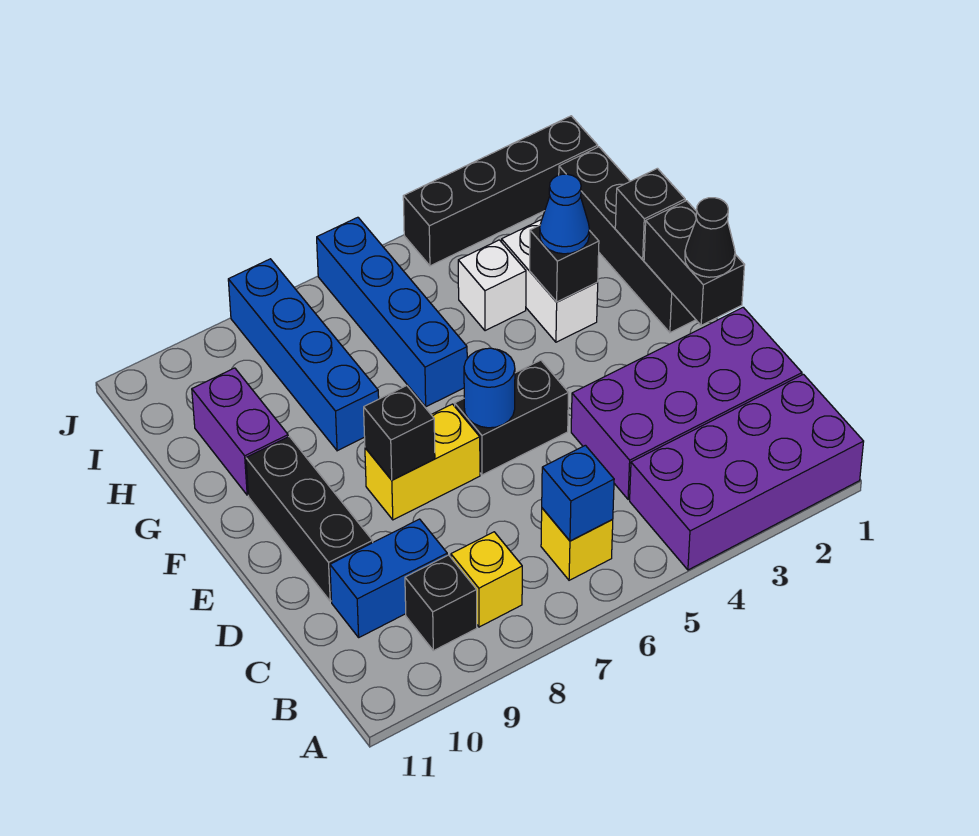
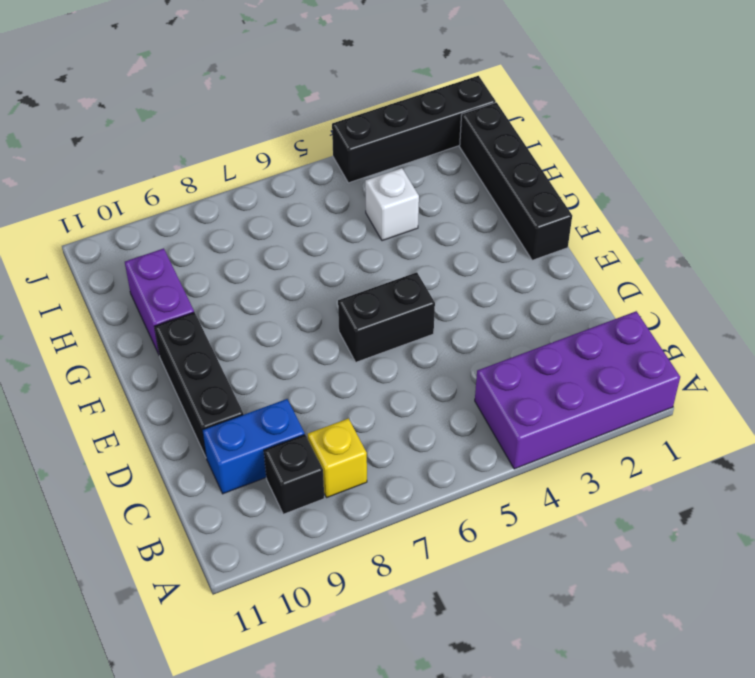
none -> yellow 1x1 brick [541,508,613,580]
none -> purple 2x4 brick [571,307,802,500]
none -> yellow 1x2 brick [365,404,480,520]

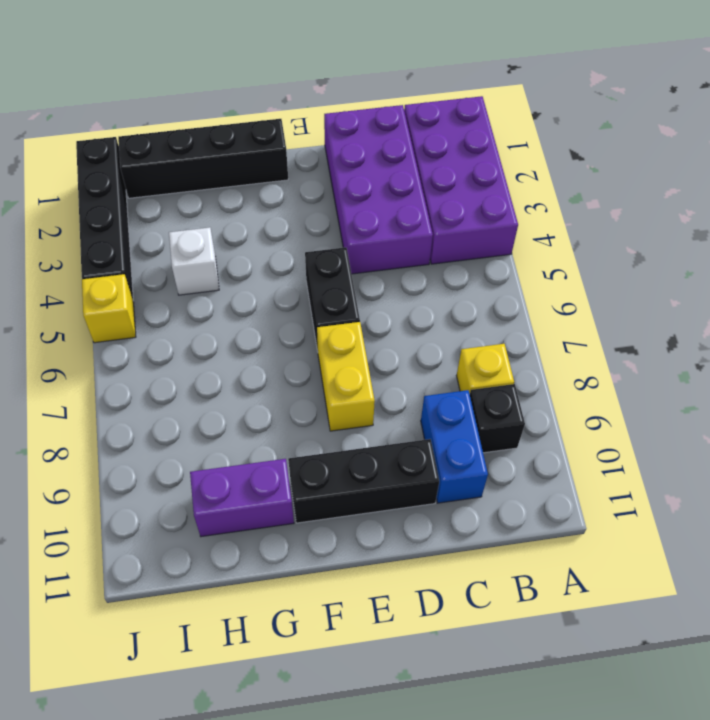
yellow 1x1 brick [82,274,136,343] -> yellow 1x1 brick moved to [541,508,613,580]
none -> white 1x2 brick [502,220,598,342]
none -> blue 1x4 brick [317,217,467,407]
none -> blue 1x4 brick [228,259,379,451]

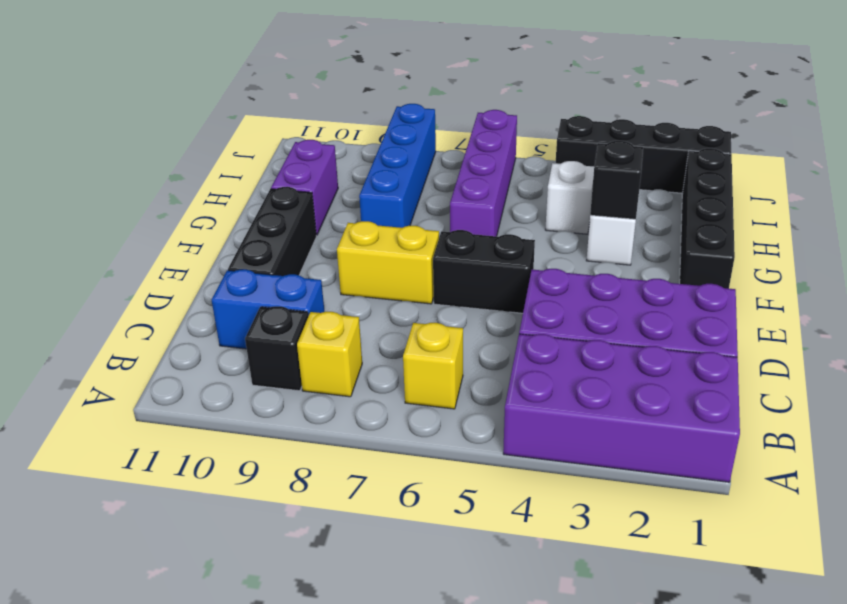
purple 1x4 brick [450,110,517,236] -> blue 1x4 brick [317,217,467,407]
none -> blue 1x1 brick [542,445,614,541]
none -> black 1x2 brick [644,201,744,325]
none -> blue 1x1 round brick [464,348,515,428]

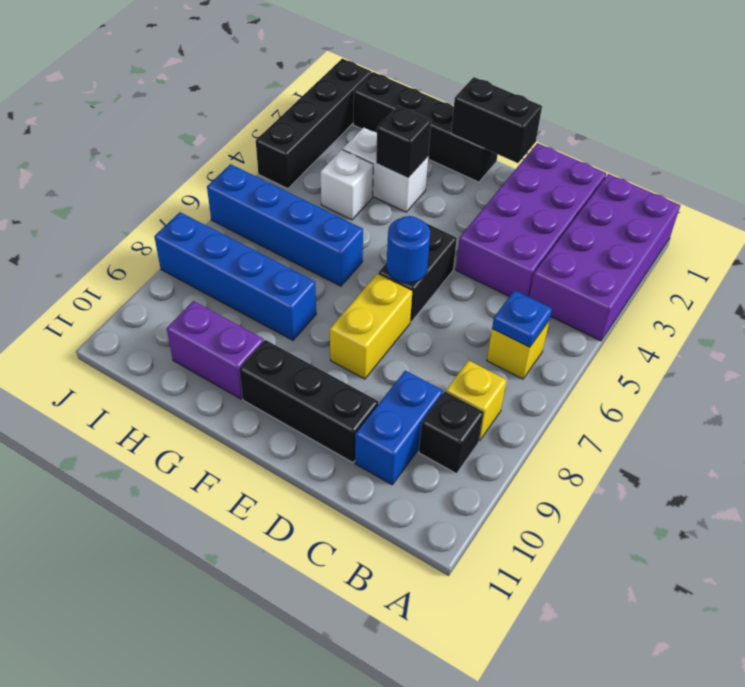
blue 1x1 plate [492,290,552,347] -> blue 1x1 brick [542,445,614,541]
none -> black 1x1 brick [364,386,435,480]
none -> black 1x1 brick [615,168,685,260]
none -> black 1x1 cone [685,198,735,277]

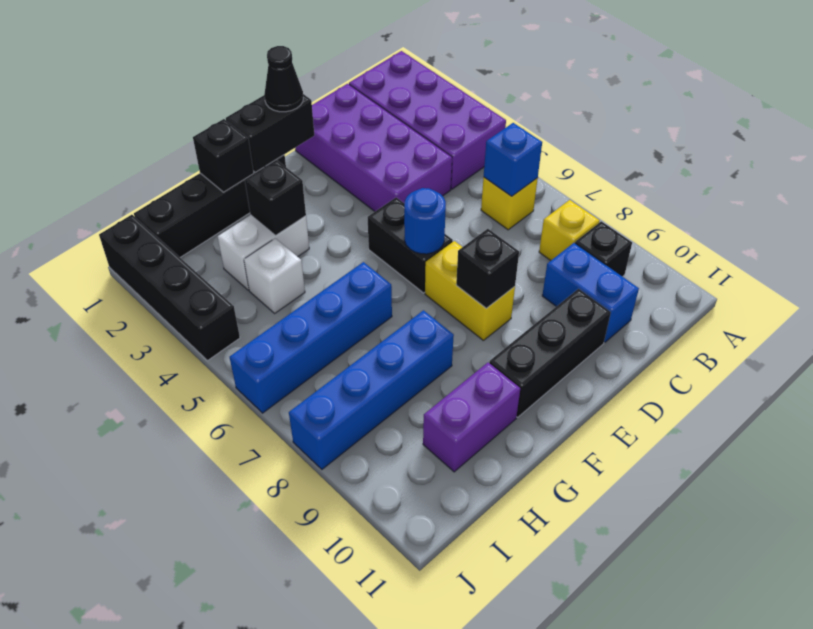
none -> blue 1x1 cone [540,174,589,254]

